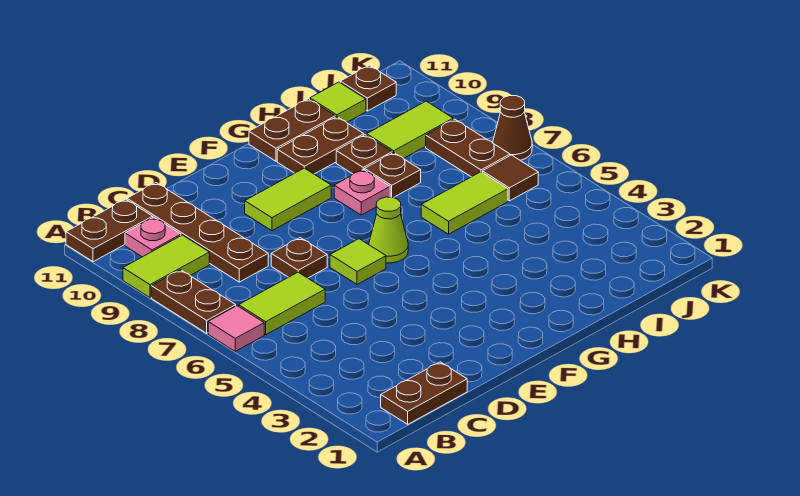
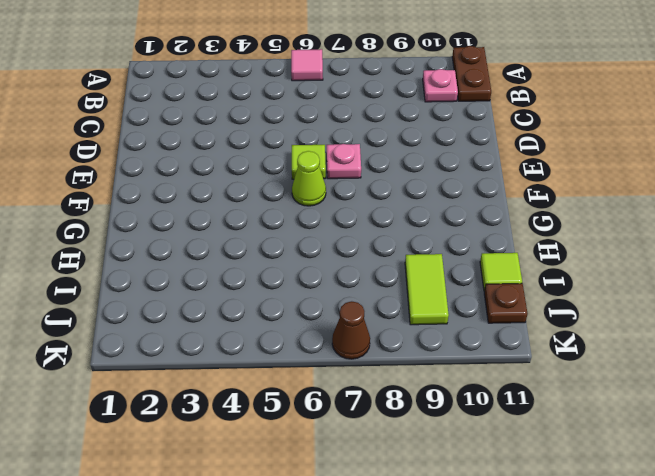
pink 1x1 plate [327,144,361,179] -> pink 1x1 plate moved to [334,169,390,215]
none -> brown 1x2 plate [151,270,236,333]
none -> lime 1x2 tile [123,235,209,298]
none -> brown 1x2 plate [381,362,467,424]

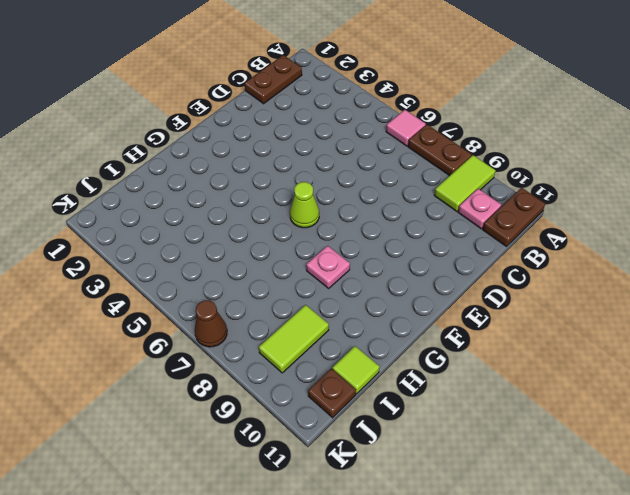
none -> lime 1x2 tile [239,272,325,335]
none -> brown 1x4 plate [127,183,268,282]
none -> brown 1x1 plate [271,238,327,278]

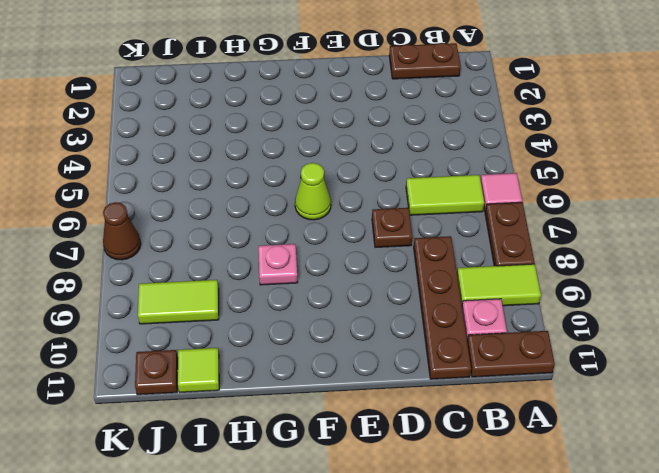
none -> lime 1x1 tile [330,239,386,284]
none -> lime 1x2 tile [245,168,331,231]
none -> brown 1x2 plate [277,117,364,174]

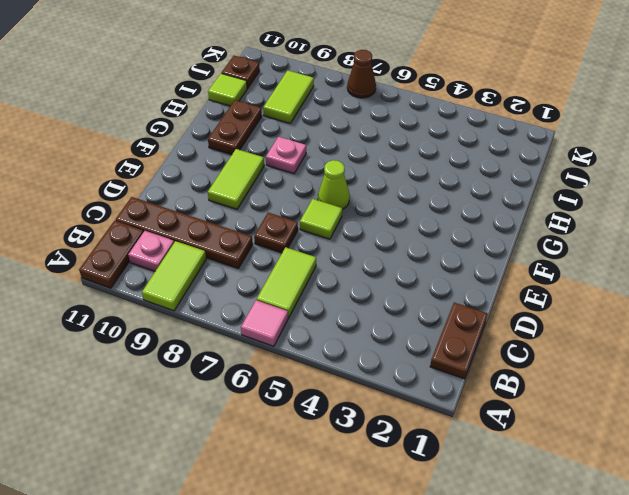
none -> brown 1x2 plate [151,270,236,333]
none -> brown 1x2 plate [249,99,335,161]
none -> lime 1x2 tile [421,172,508,234]

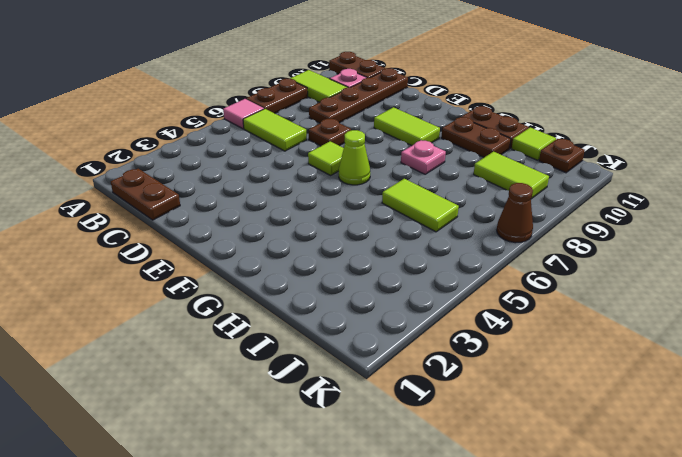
none -> brown 1x1 plate [365,153,421,198]
none -> brown 1x1 plate [336,135,392,174]
none -> brown 1x1 tile [482,155,538,201]

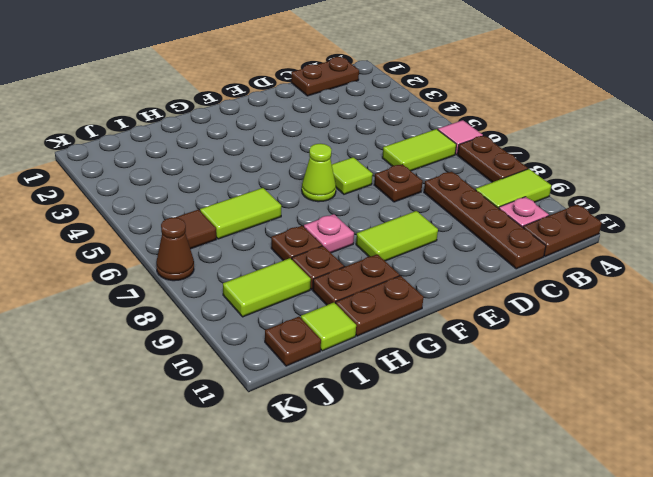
none -> brown 1x2 plate [426,119,510,177]

